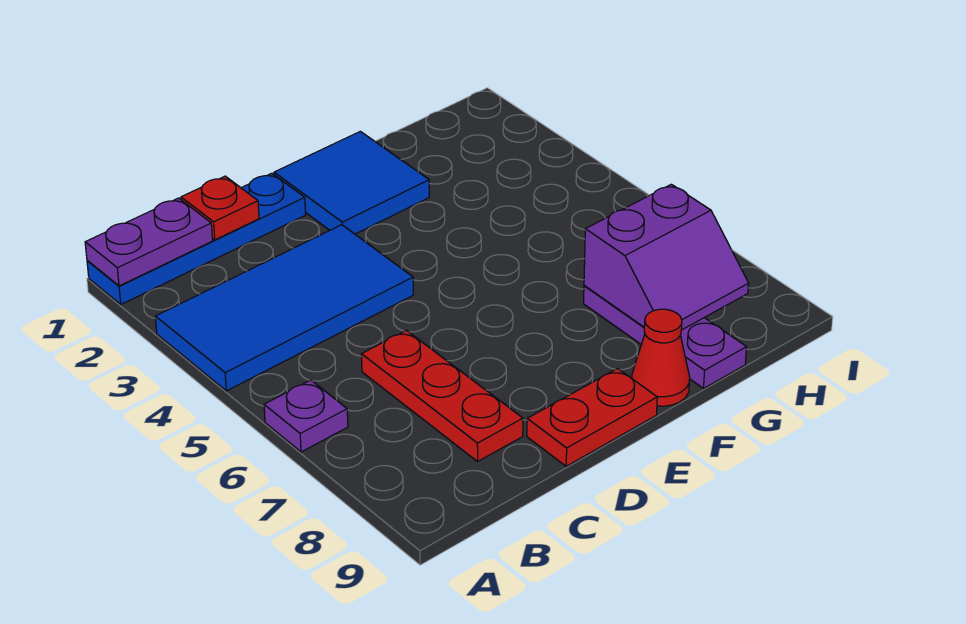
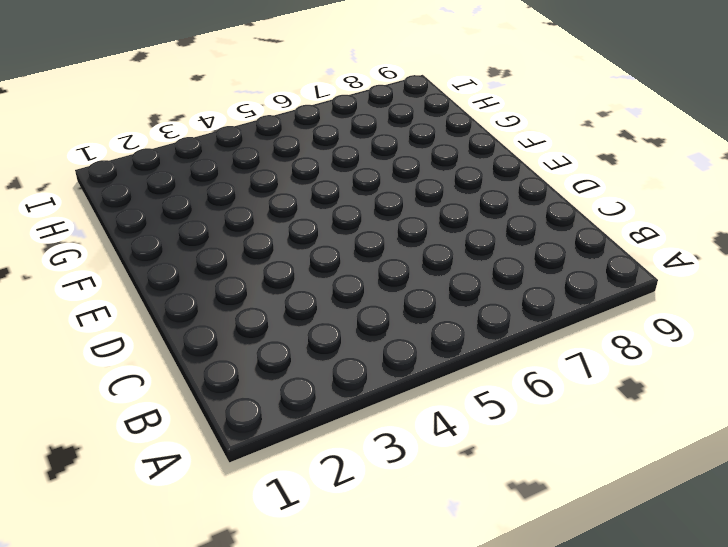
none -> blue 1x4 plate [87,173,306,304]
none -> blue 2x4 tile [155,225,413,391]

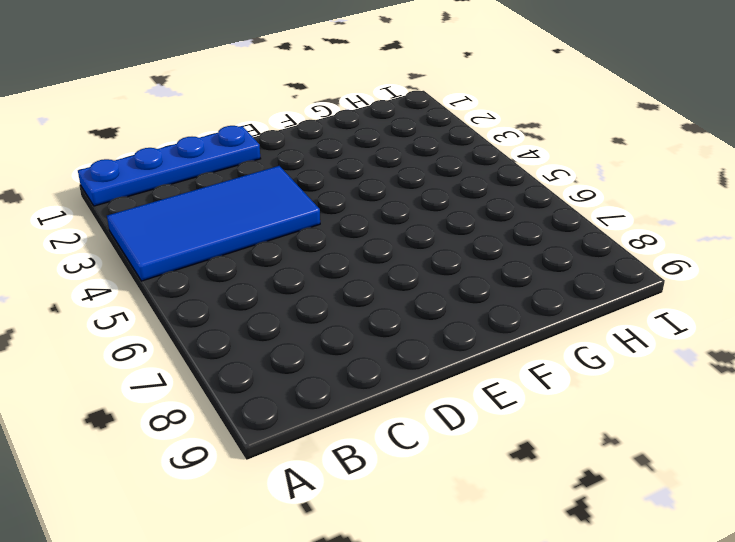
none -> purple 1x1 plate [264,380,348,452]
none -> red 1x3 plate [361,330,523,461]

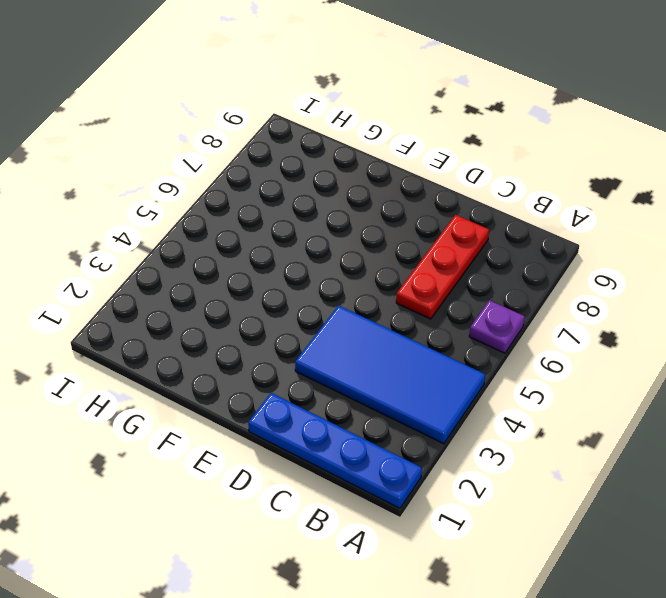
none -> red 1x2 plate [527,369,657,466]
none -> blue 2x2 tile [274,131,429,234]

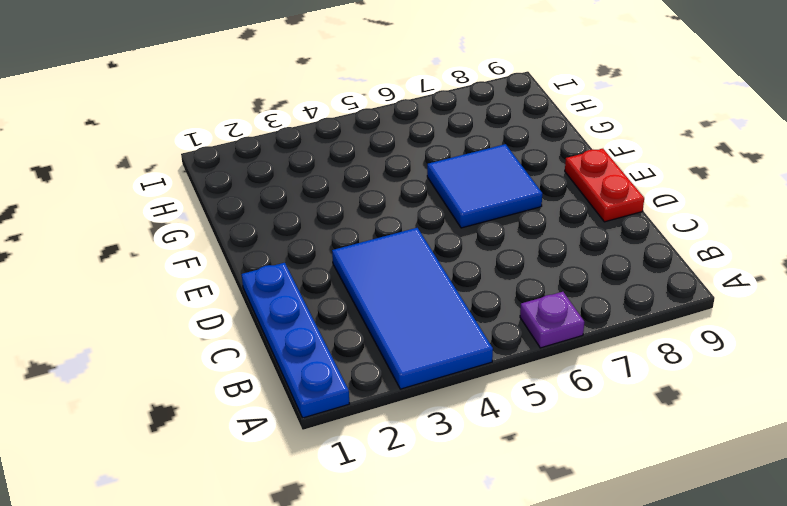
blue 2x2 tile [427,144,542,228] -> blue 2x2 tile moved to [274,131,429,234]
none -> red 1x3 plate [361,330,523,461]
none -> red 1x1 cone [632,309,690,406]

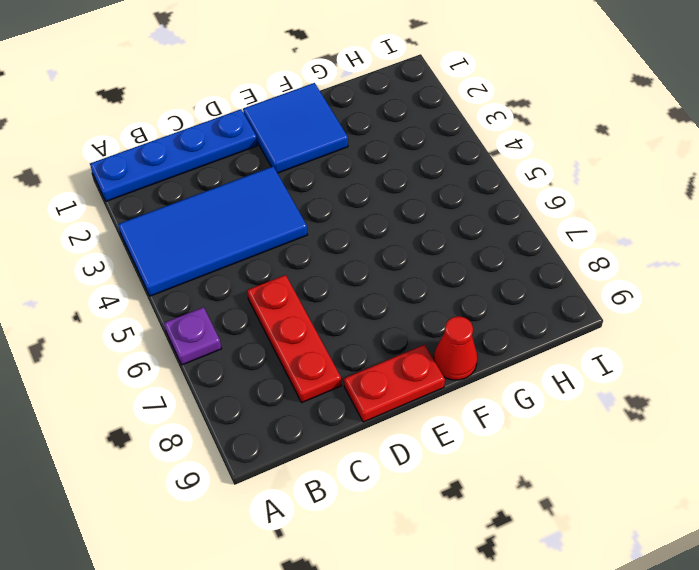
none -> purple 1x3 plate [584,286,747,388]
none -> purple 1x2 plate [85,198,213,286]

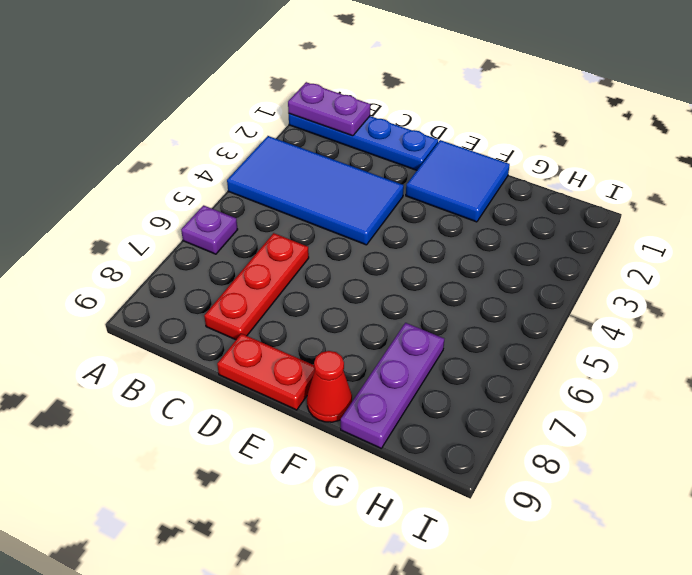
none -> red 1x1 plate [181,176,259,240]
none -> purple 2x2 slope [584,184,749,330]

